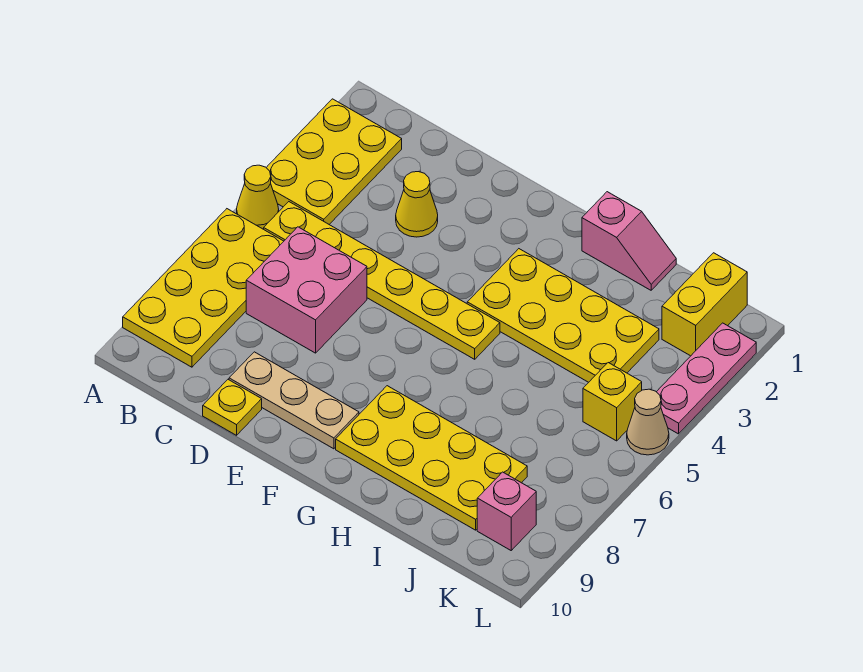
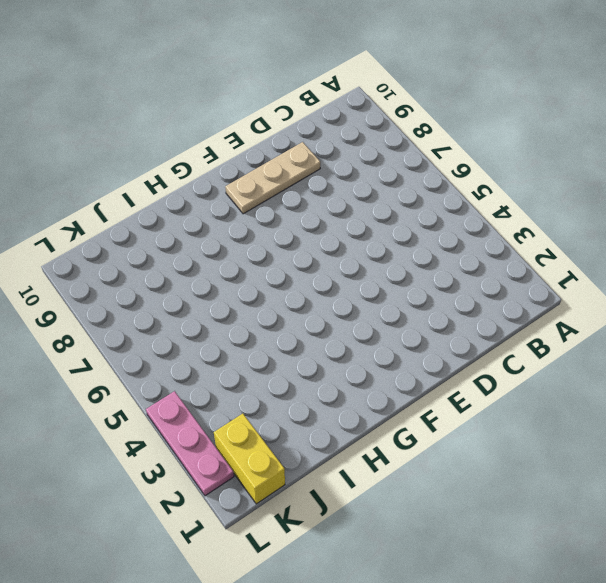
none -> yellow 2x3 plate [266,99,402,224]
none -> yellow 1x1 cone [237,165,279,229]
none -> yellow 2x4 plate [123,209,284,367]

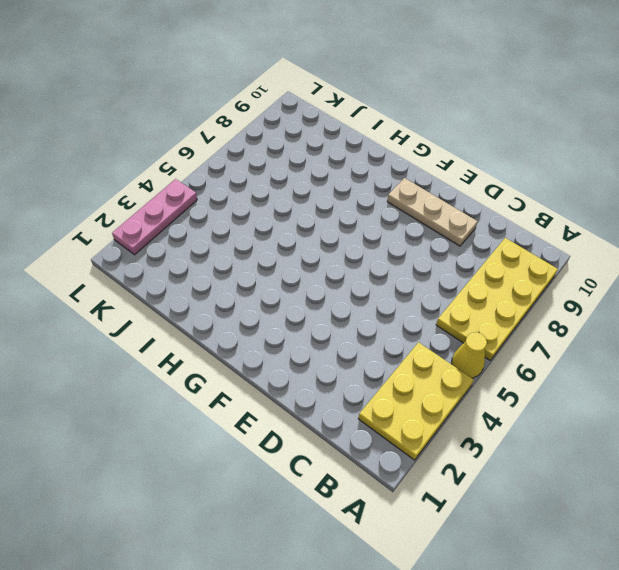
none -> yellow 1x6 plate [264,202,500,359]
none -> pink 2x2 brick [246,227,367,353]
none -> yellow 1x1 cone [396,172,438,237]

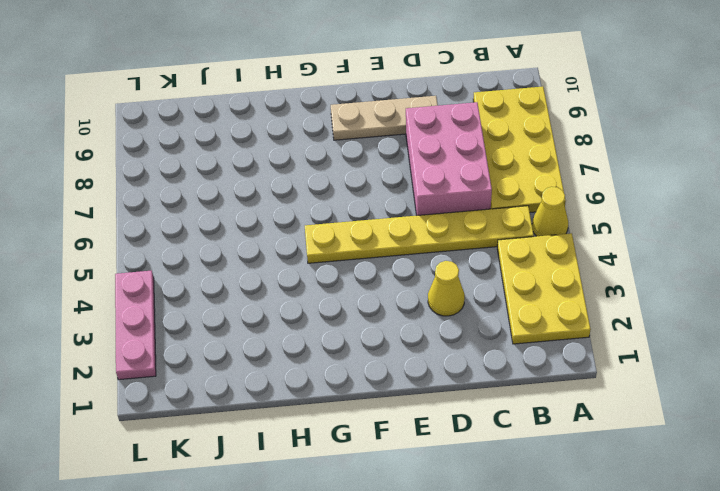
pink 2x3 brick [406,102,492,216] -> pink 2x2 brick [246,227,367,353]
none -> yellow 1x1 plate [203,380,262,435]
none -> yellow 2x4 plate [467,249,659,382]
none -> yellow 2x4 plate [336,386,527,530]

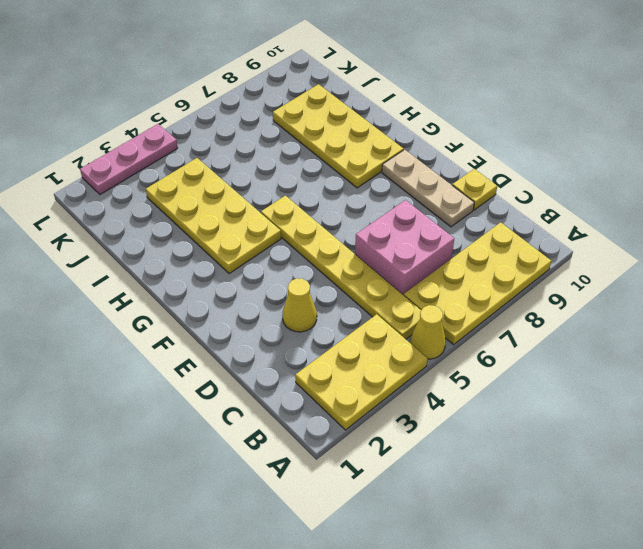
none -> pink 1x2 slope [582,192,676,290]
none -> yellow 1x2 brick [662,253,747,356]
none -> yellow 1x1 brick [583,363,642,441]

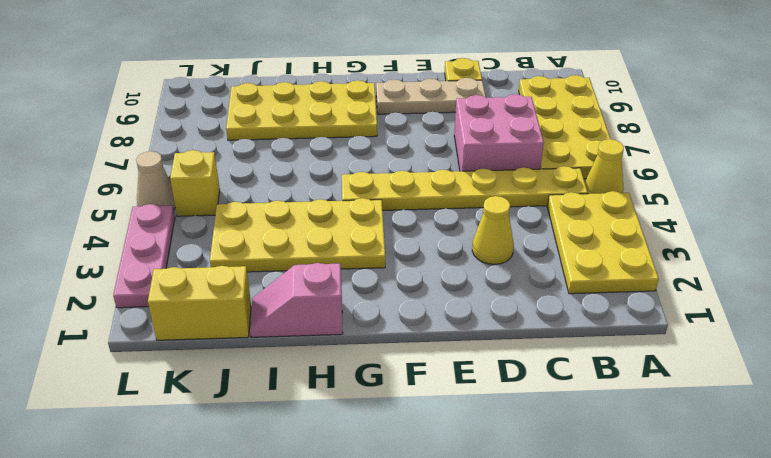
yellow 1x2 brick [148,266,251,340] -> yellow 1x2 brick turned to [662,253,747,356]
none -> pink 1x1 brick [477,472,536,550]

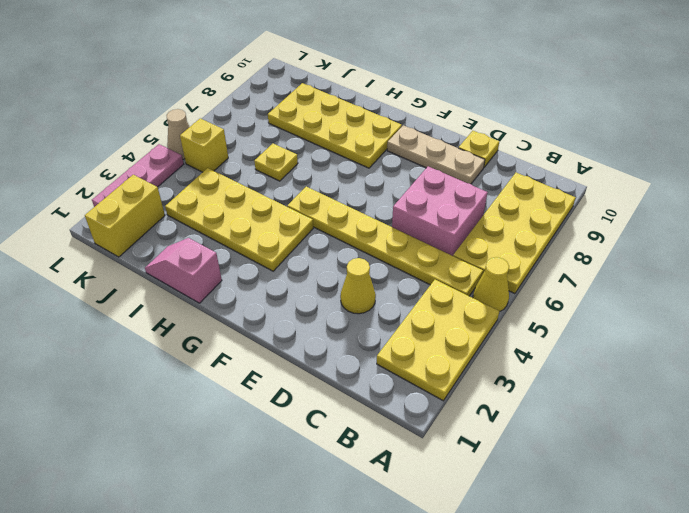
yellow 1x1 plate [254,144,298,181] -> none
none -> pink 1x1 brick [477,472,536,550]

